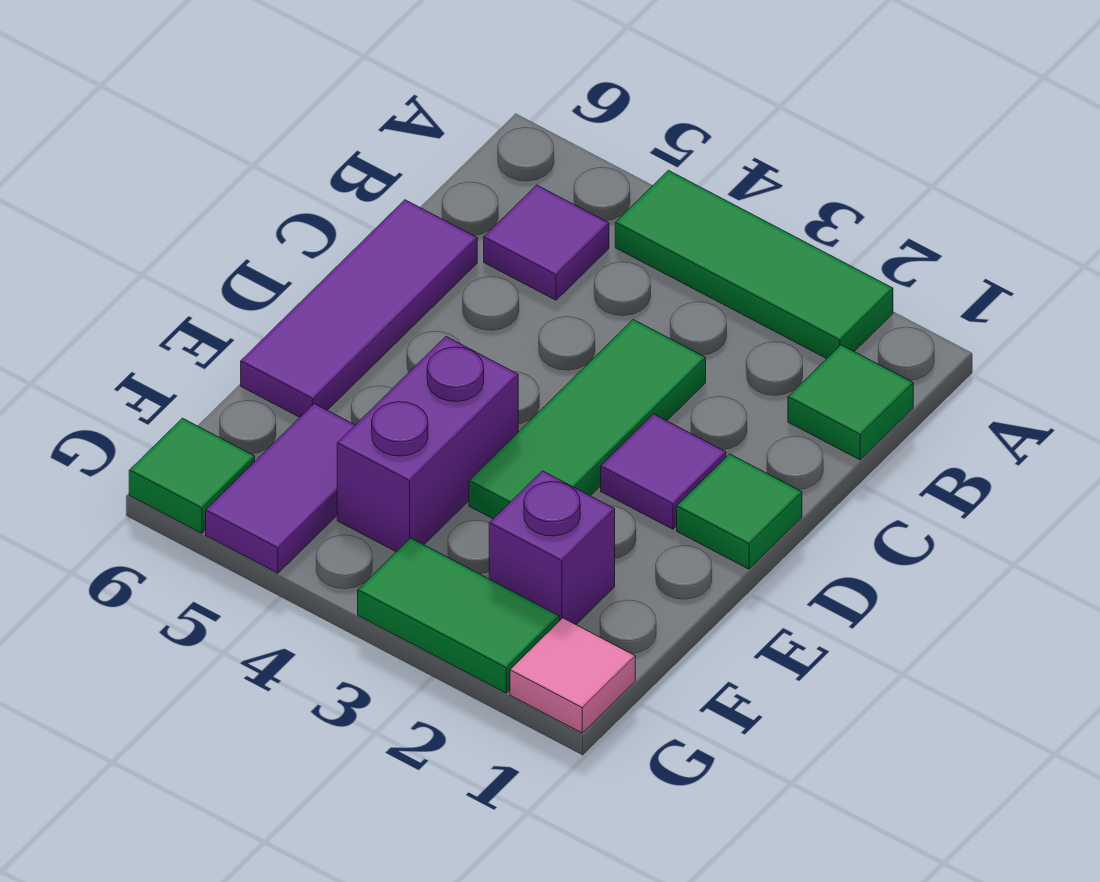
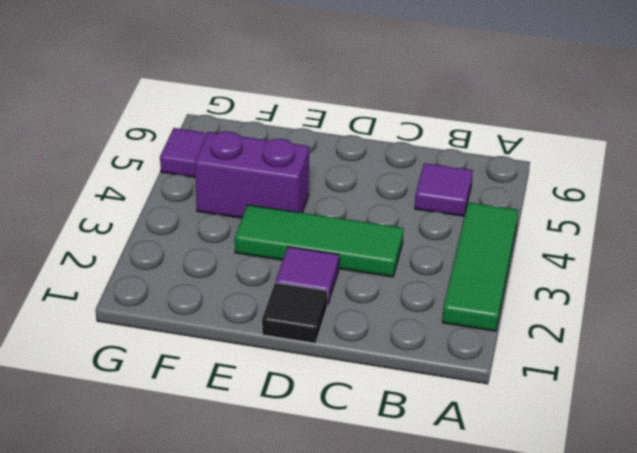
black 1x1 tile [262,283,328,343] -> green 1x1 tile [677,454,802,569]
none -> green 1x1 tile [788,345,913,460]
none -> purple 1x3 tile [241,200,477,417]
none -> purple 1x1 brick [489,471,615,624]

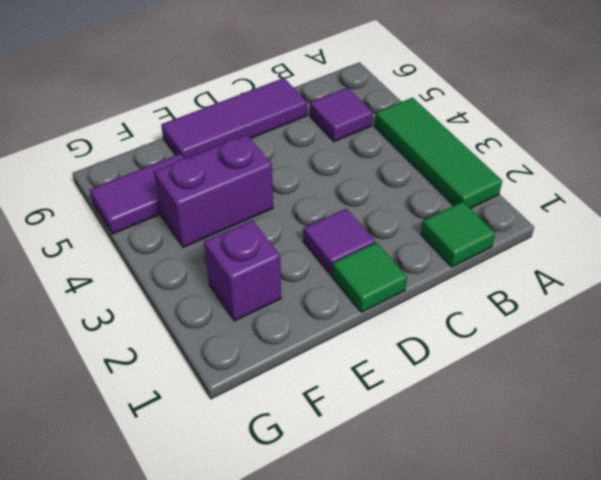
none -> green 1x3 tile [469,320,706,519]
none -> pink 1x1 tile [510,618,635,733]
none -> green 1x2 tile [358,538,559,693]

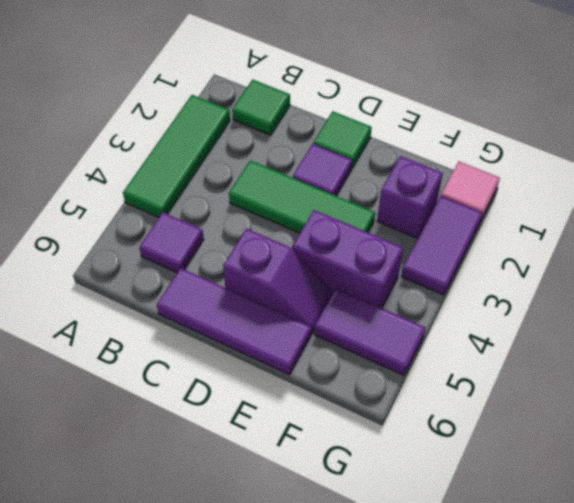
purple 1x2 slope [223,228,333,334] -> none
purple 1x2 tile [401,196,483,295] -> green 1x2 tile [358,538,559,693]
none -> green 1x1 tile [129,418,255,533]

